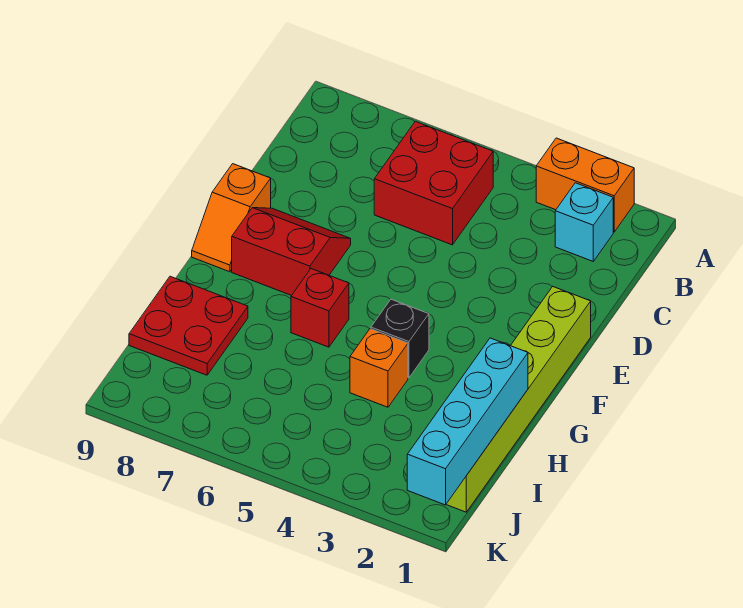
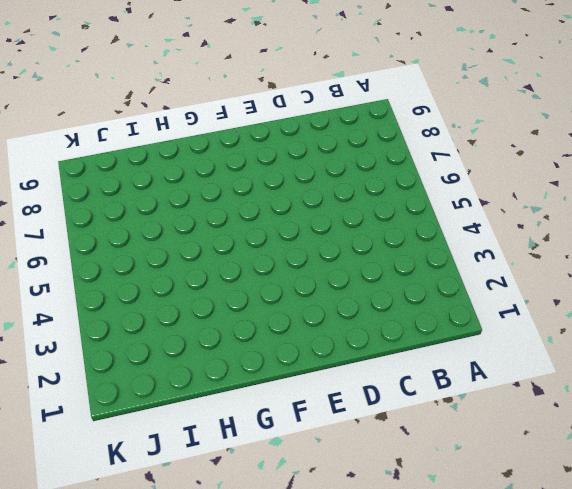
none -> orange 1x2 brick [536,138,634,232]
none -> cyan 1x1 brick [555,183,613,261]

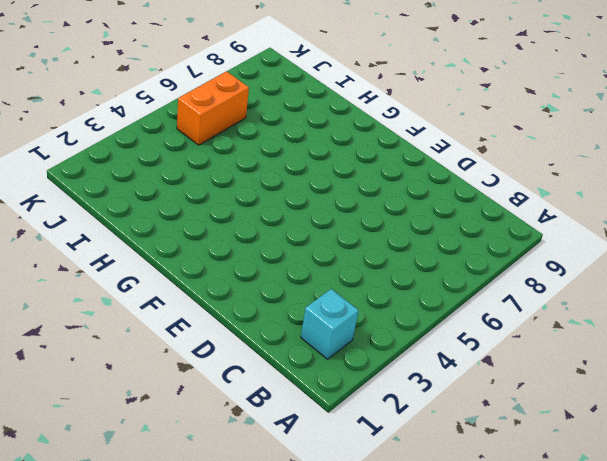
orange 1x2 brick [177,71,249,145] -> orange 1x2 brick moved to [536,138,634,232]
none -> red 2x2 brick [374,121,493,245]
none -> lime 1x6 brick [446,286,591,512]

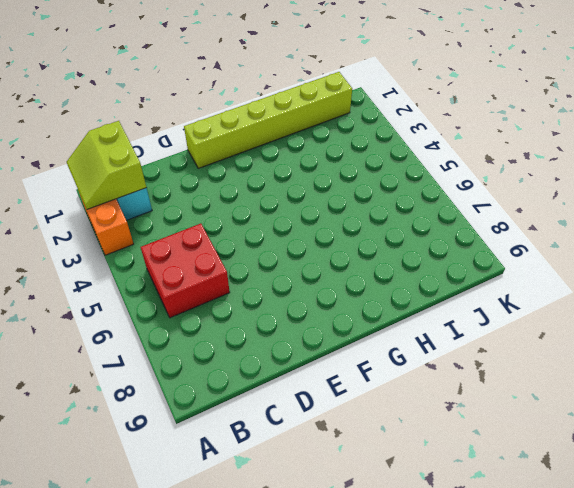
lime 2x2 slope [67,121,146,209] -> none
none -> red 2x2 slope [232,208,351,295]
none -> orange 1x2 slope [192,164,271,272]

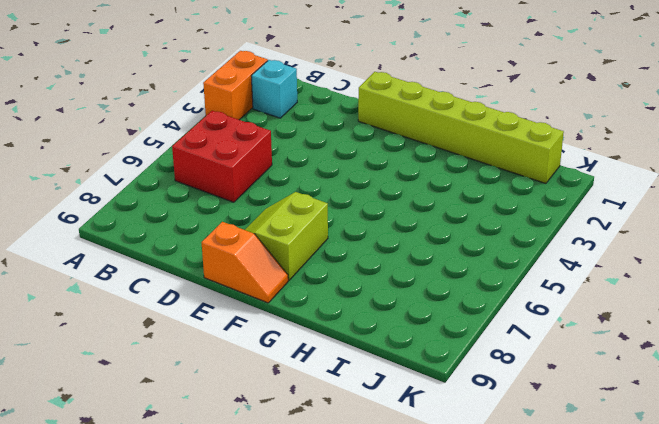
lime 2x2 slope [245,192,328,280] -> red 2x2 slope [232,208,351,295]
none -> black 1x1 brick [371,299,429,378]
none -> red 1x1 brick [291,269,349,347]

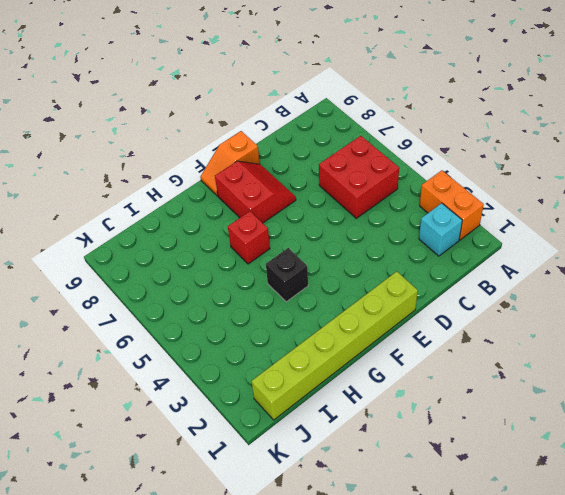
none -> orange 1x1 brick [350,329,408,407]
none -> red 2x2 plate [129,276,248,375]

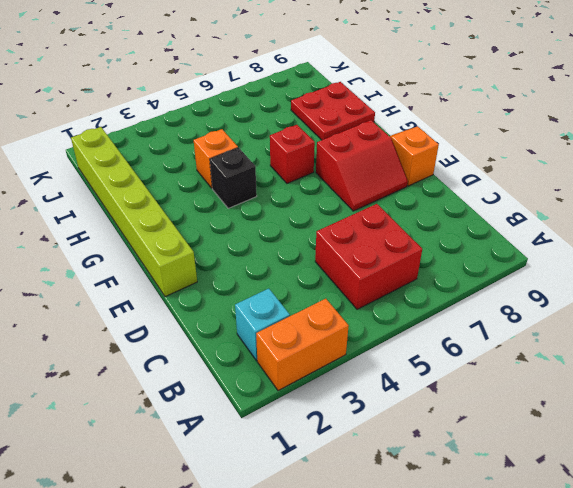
none -> cyan 1x4 brick [407,338,528,505]

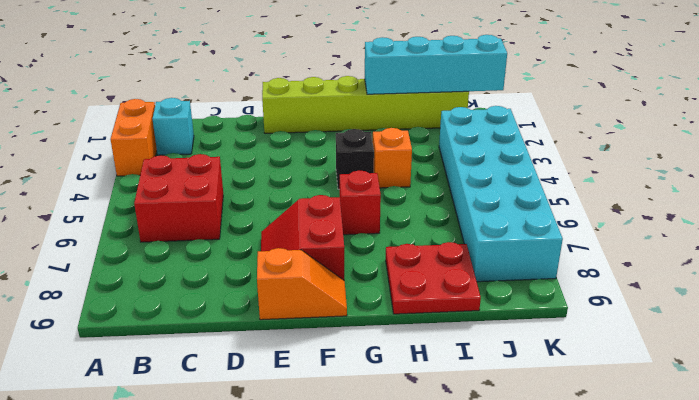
cyan 2x6 brick [439,106,563,282] -> none

